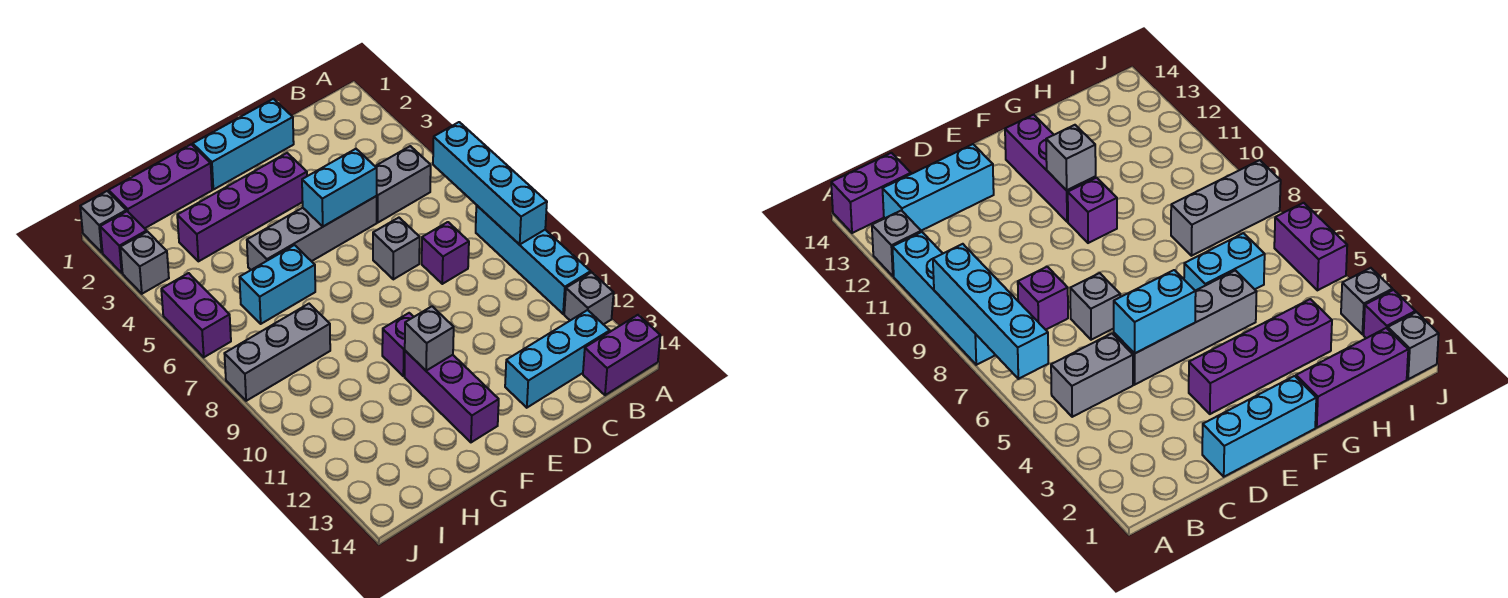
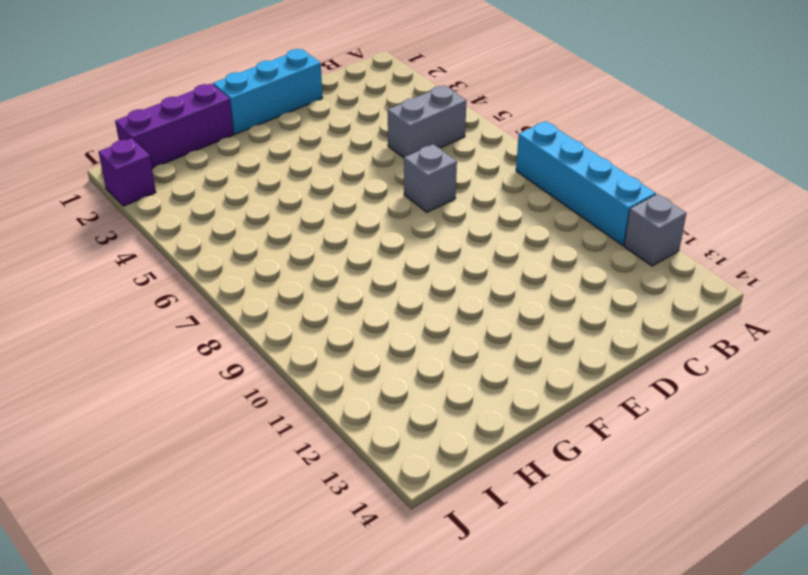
none -> purple 1x2 brick [583,315,660,395]
none -> cyan 1x3 brick [505,310,610,408]
none -> purple 1x1 brick [422,222,469,284]

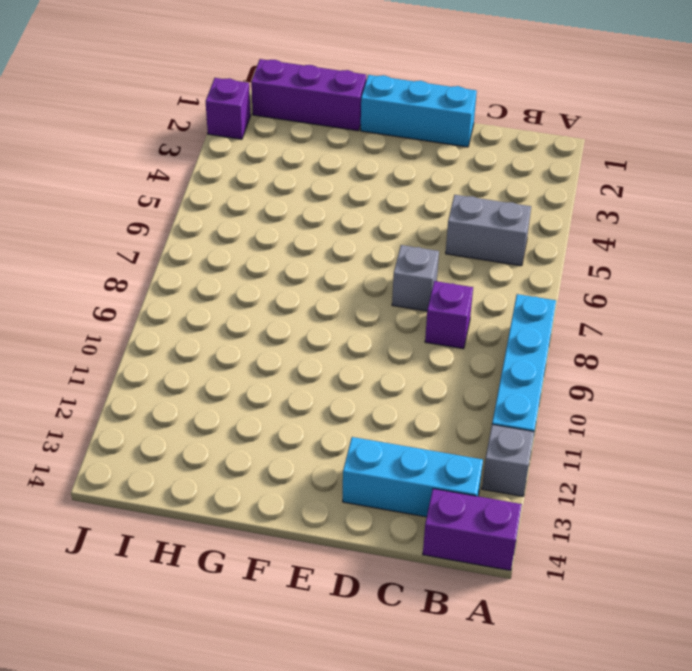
none -> grey 1x4 brick [247,196,377,270]
none -> purple 1x4 brick [177,153,307,261]
none -> purple 1x1 brick [382,313,413,376]

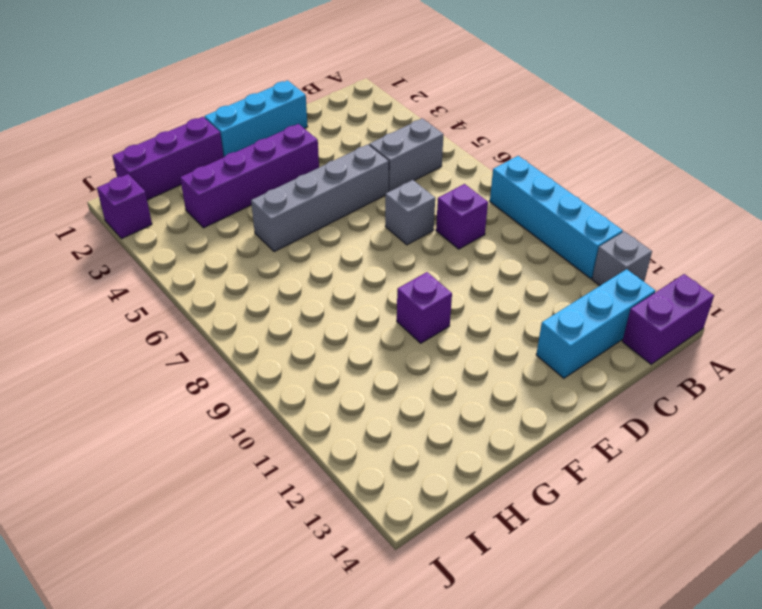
none -> purple 1x3 brick [405,351,499,442]
none -> cyan 1x2 brick [240,245,315,324]
none -> grey 1x3 brick [224,304,330,401]

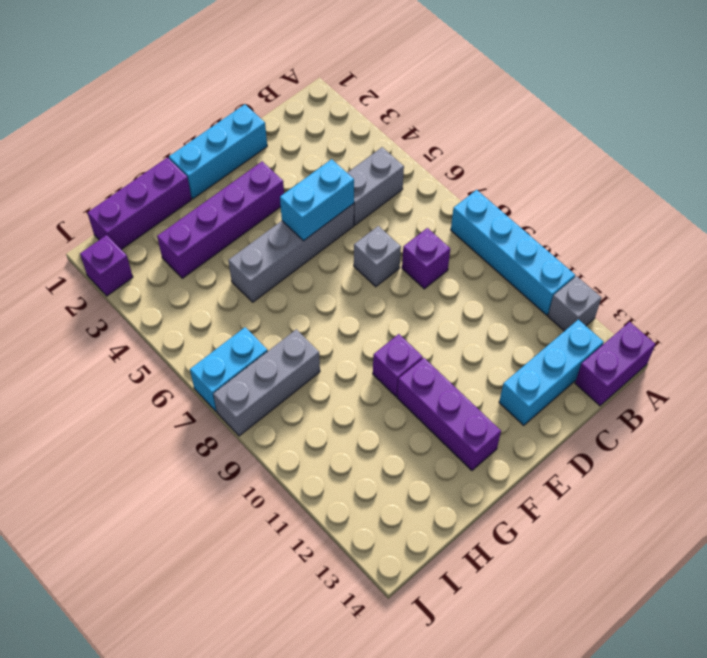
cyan 1x2 brick [190,327,268,411] -> cyan 1x2 brick moved to [240,245,315,324]
none -> grey 1x1 brick [80,191,126,252]
none -> grey 1x1 brick [120,232,169,294]
none -> purple 1x2 brick [161,273,231,357]

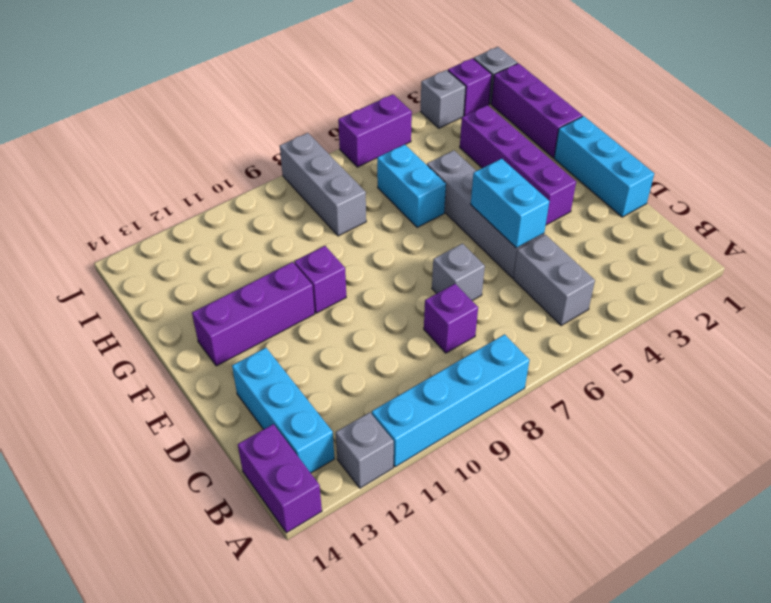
none -> cyan 1x4 brick [433,122,547,245]
none -> grey 1x1 brick [405,306,454,371]

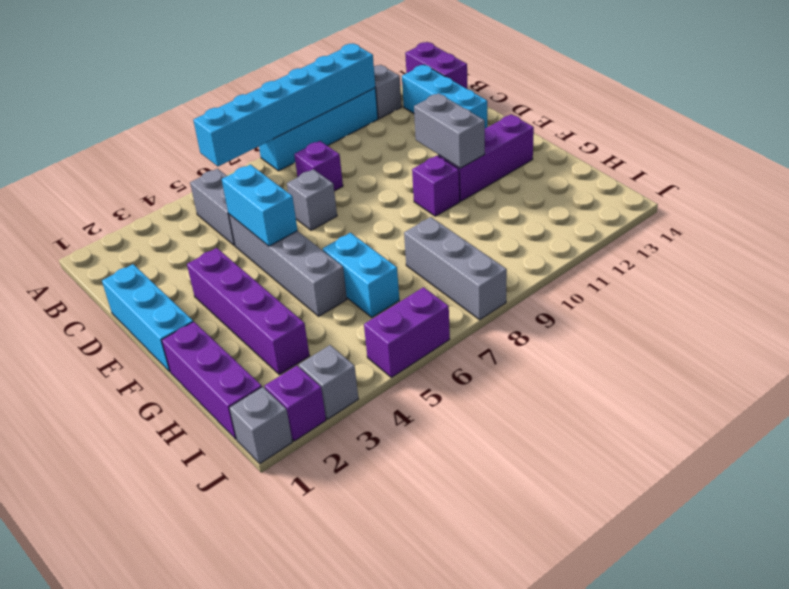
cyan 1x6 brick [193,44,375,166] -> cyan 1x4 brick [433,122,547,245]
grey 1x2 brick [414,93,485,168] -> grey 1x1 brick [405,306,454,371]

